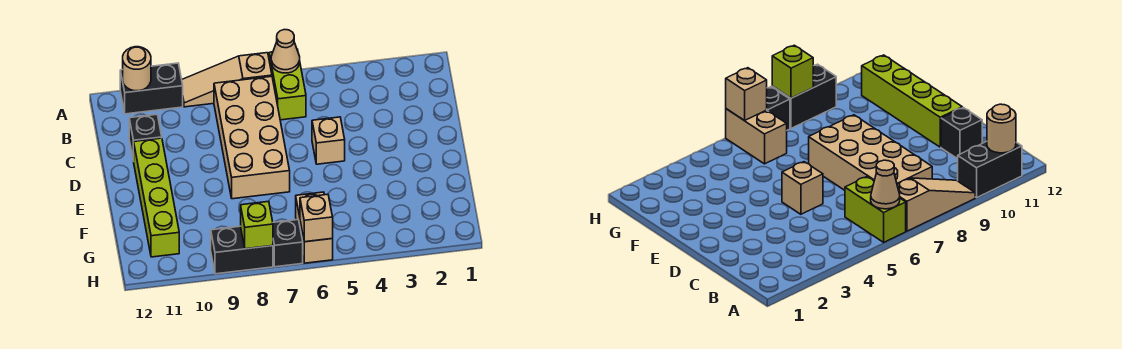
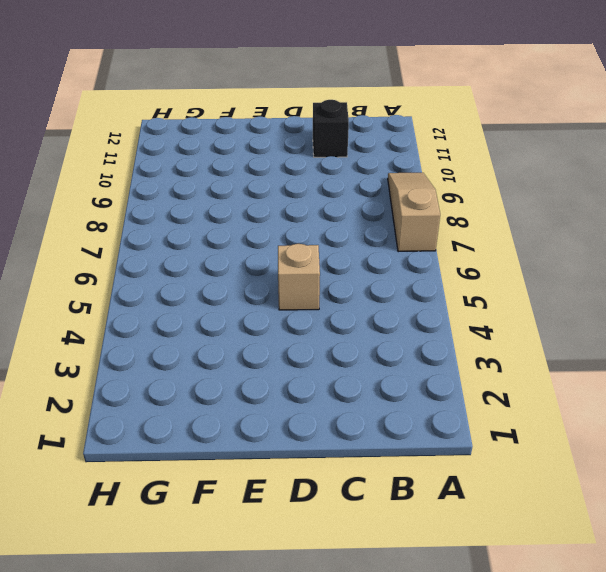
none -> lime 1x2 brick [269,49,306,120]
none -> black 1x2 brick [120,63,183,114]
none -> tan 2x4 brick [214,76,290,199]

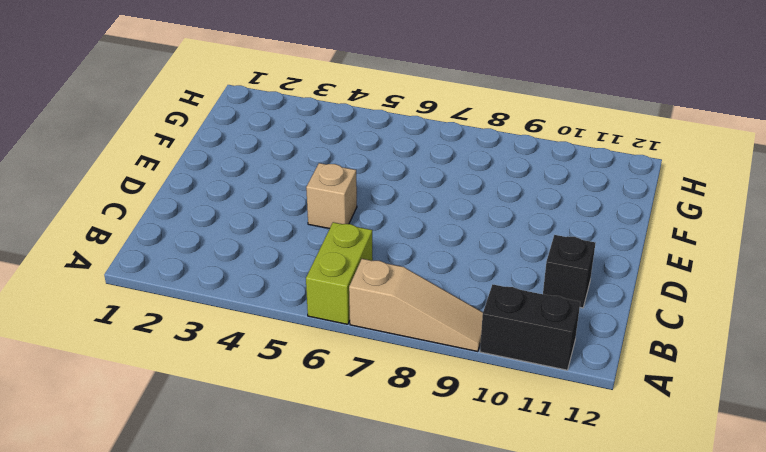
none -> tan 2x4 brick [214,76,290,199]
none -> lime 1x4 brick [134,138,179,257]
none -> tan 1x2 brick [296,192,333,263]

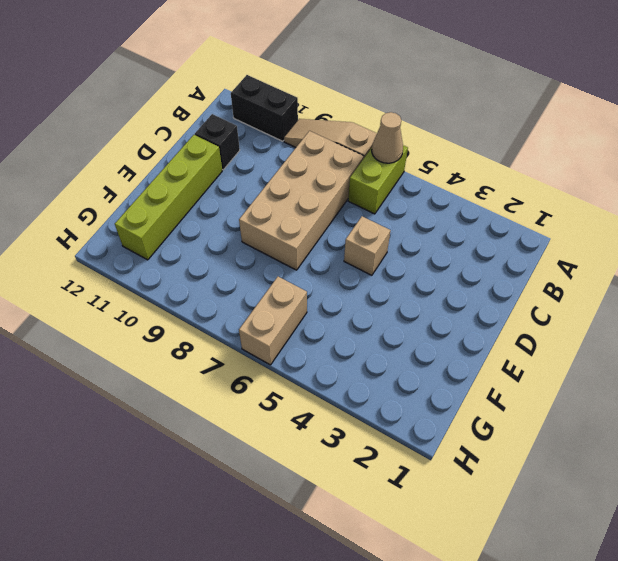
none -> black 1x1 brick [273,220,303,267]
none -> black 1x2 brick [211,226,273,274]
none -> tan 1x1 round brick [123,47,151,91]

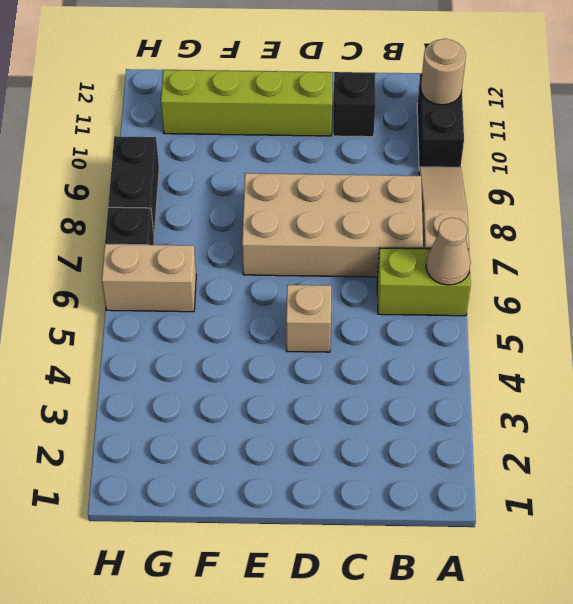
none -> tan 1x1 brick [300,194,333,242]
none -> lime 1x1 brick [241,201,273,249]

